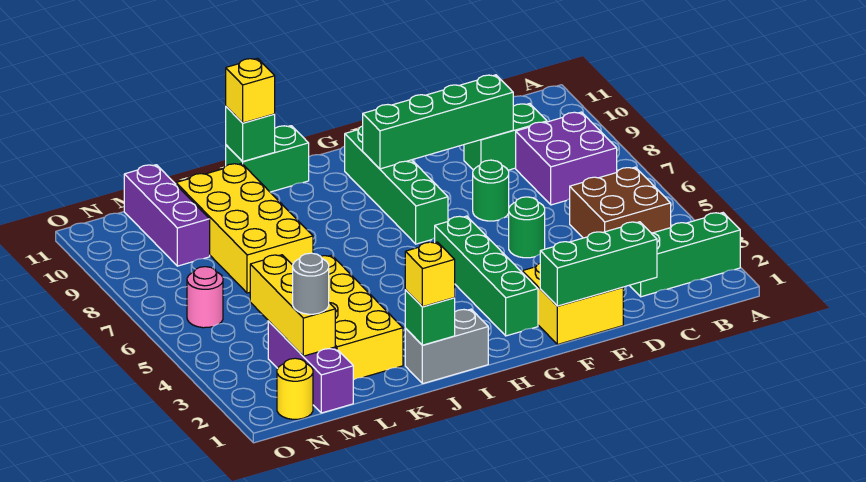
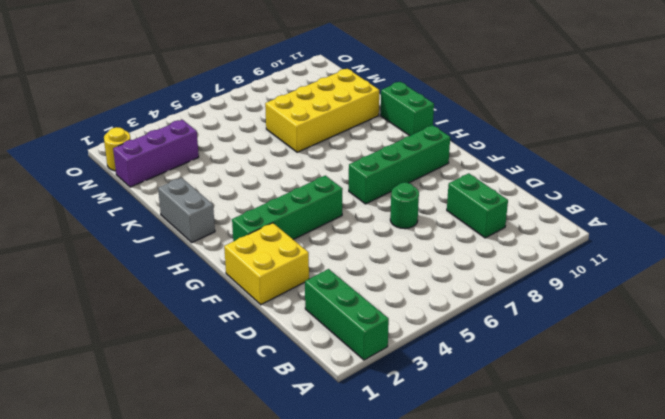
none -> brown 2x2 brick [570,167,671,238]
none -> purple 2x2 brick [516,112,617,205]
none -> green 1x1 round brick [509,197,545,258]

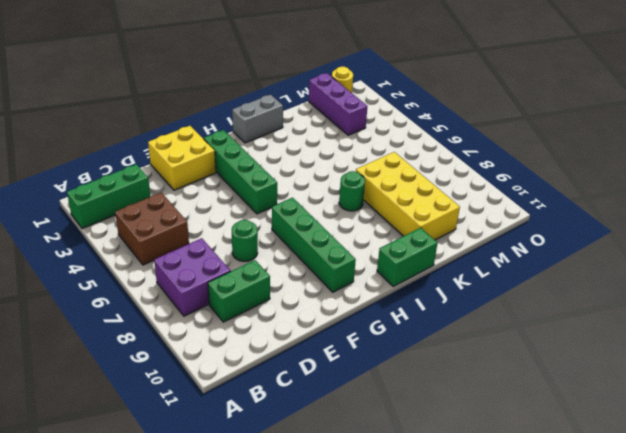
green 1x1 round brick [339,171,365,211] -> green 1x1 round brick moved to [509,197,545,258]
none -> yellow 2x4 brick [321,255,403,380]
none -> purple 1x3 brick [124,165,210,266]
none -> pink 1x1 round brick [187,267,223,328]

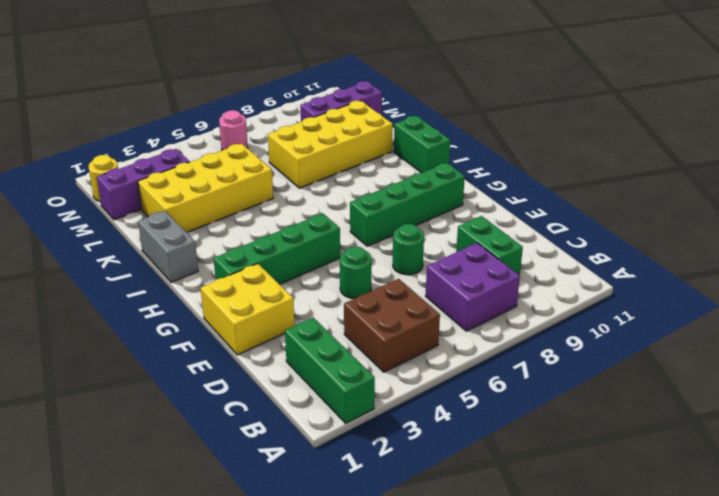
none -> green 1x3 brick [540,222,657,306]
none -> green 1x4 brick [363,75,513,169]
none -> green 1x1 brick [405,290,455,345]

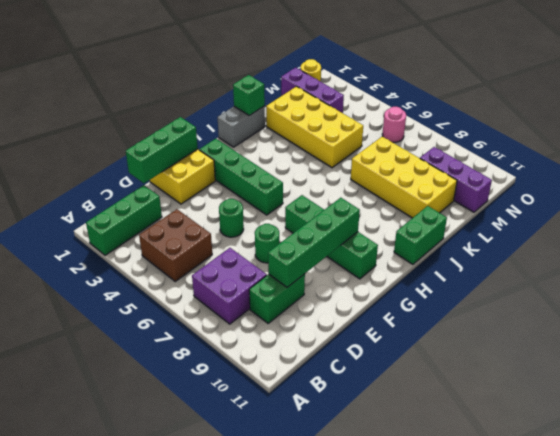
none -> green 1x1 brick [226,107,275,162]
none -> yellow 1x3 brick [250,255,335,356]
none -> yellow 1x1 brick [405,242,455,307]

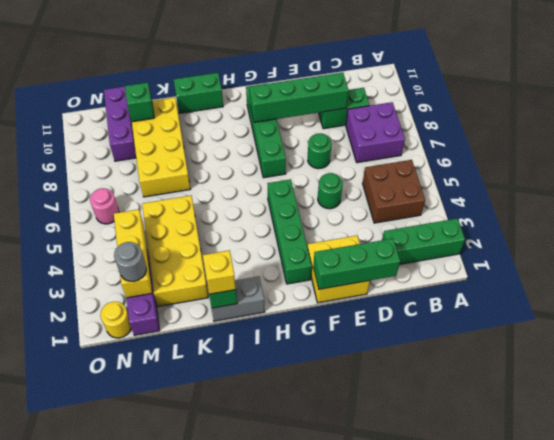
green 1x1 brick [125,83,154,122] -> green 1x1 brick moved to [226,107,275,162]
none -> yellow 1x1 brick [226,58,275,123]

